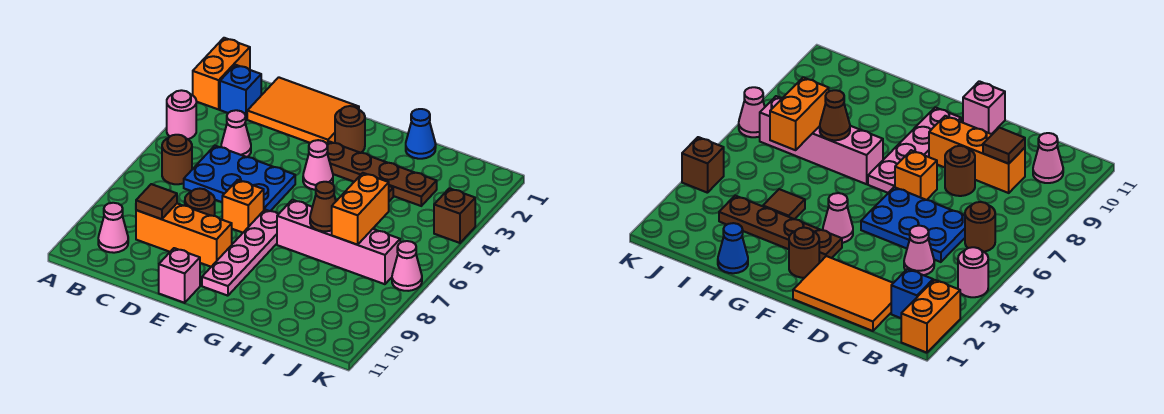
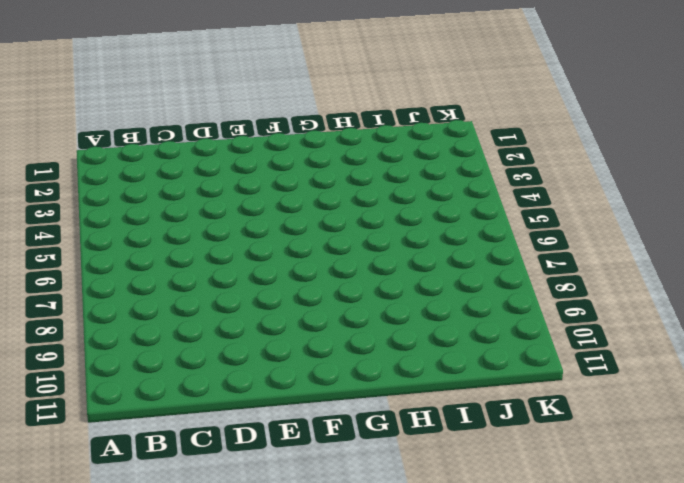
none -> orange 1x2 brick [193,38,250,109]
none -> pink 1x1 round brick [167,90,196,139]
none -> blue 1x1 brick [220,65,261,119]

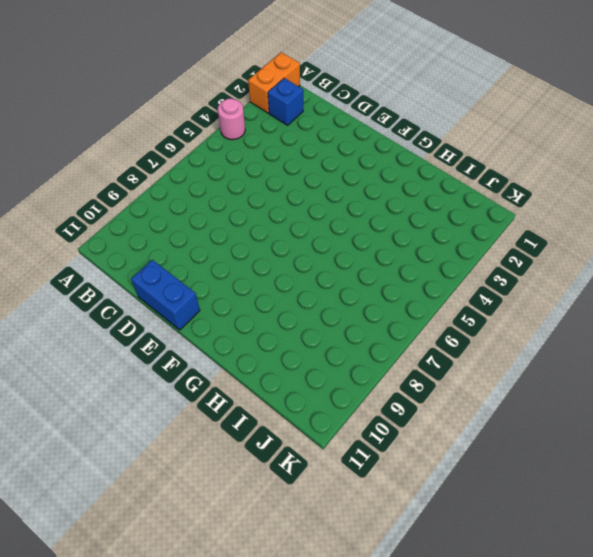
blue 1x2 brick [131,260,200,330] -> pink 1x1 brick [159,248,200,303]
none -> brown 1x1 round brick [162,135,192,184]
none -> pink 1x1 cone [98,203,128,253]
none -> orange 2x3 tile [247,77,359,143]

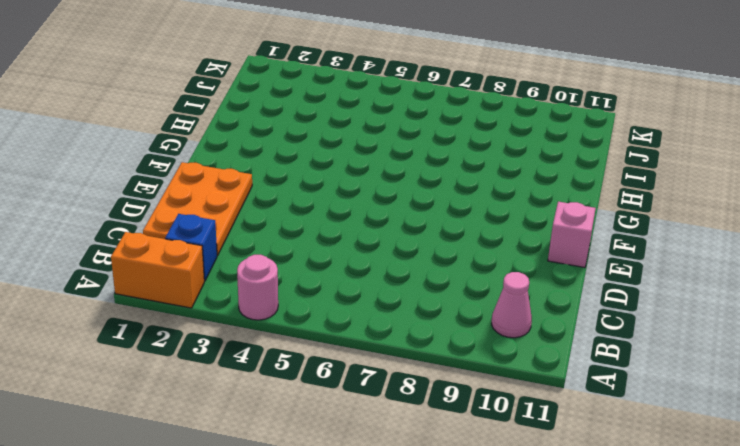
orange 2x3 plate [143,162,252,256] -> orange 2x3 tile [247,77,359,143]
none -> brown 1x1 round brick [162,135,192,184]
none -> pink 1x1 cone [221,110,251,157]
none -> blue 2x3 plate [184,146,295,211]

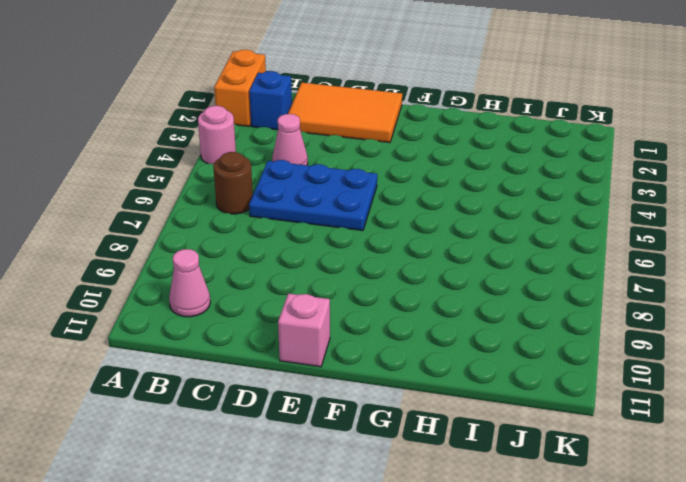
none -> orange 1x3 brick [136,204,232,267]
none -> brown 1x1 round brick [185,189,215,216]
none -> orange 1x1 brick [222,180,264,233]

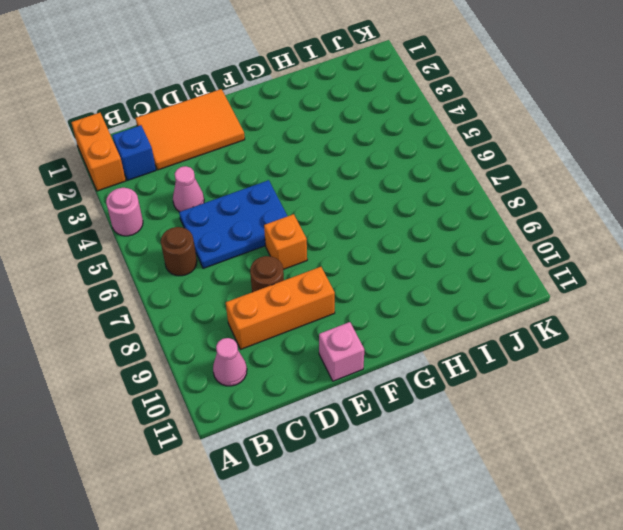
none -> brown 1x1 round brick [335,106,365,153]
none -> brown 1x4 plate [327,141,437,206]
none -> pink 1x1 cone [303,140,333,190]

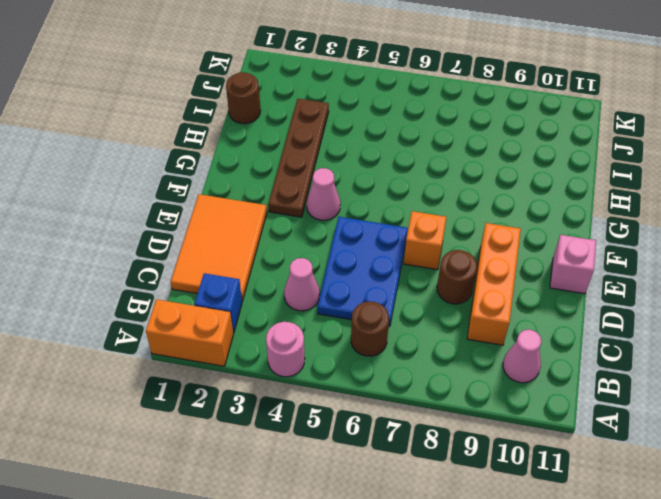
brown 1x1 round brick [226,72,260,124] -> brown 1x1 round brick moved to [335,106,365,153]
none -> pink 1x4 plate [202,210,278,296]
none -> pink 1x4 brick [277,200,400,284]
none -> blue 1x1 cone [406,109,436,159]

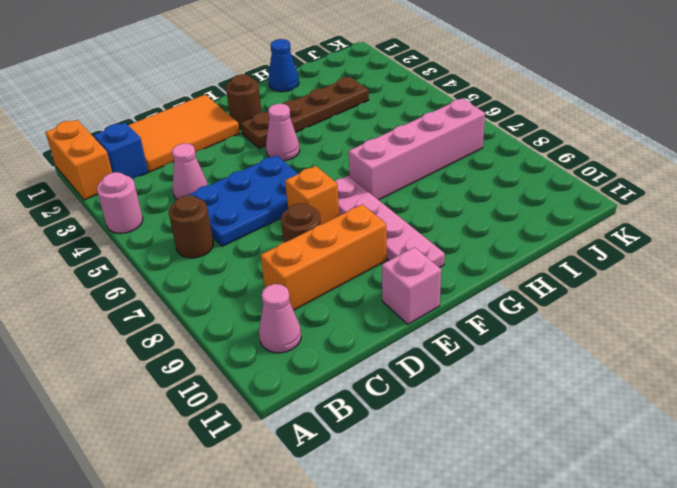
none -> brown 1x1 tile [763,189,805,219]
none -> brown 1x1 brick [434,188,475,243]
none -> pink 1x1 cone [392,241,422,291]

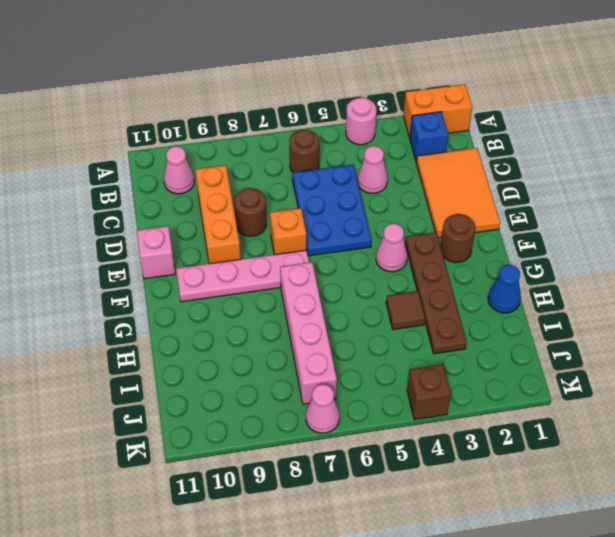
none -> brown 1x1 tile [136,184,177,219]
none -> brown 1x1 cone [310,182,336,231]
none -> orange 1x2 brick [332,173,389,245]

